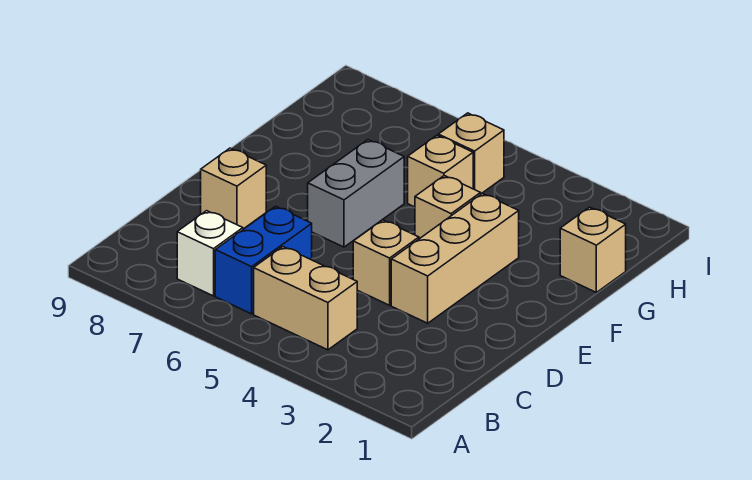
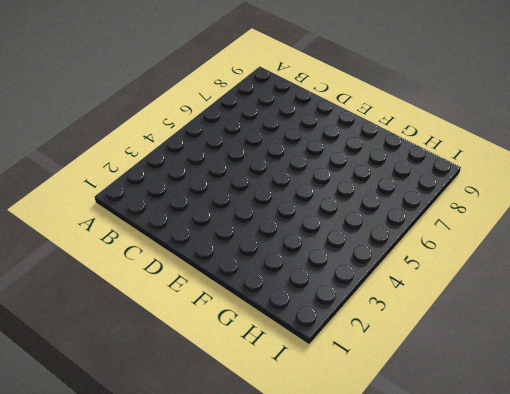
none -> tan 1x2 brick [254,247,357,350]
none -> blue 1x2 brick [215,206,312,314]

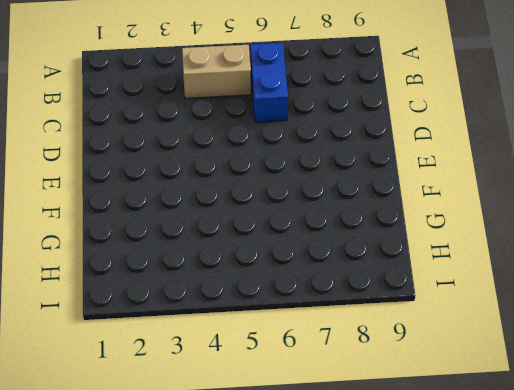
none -> white 1x1 brick [177,211,243,296]
none -> tan 1x3 brick [391,194,519,323]

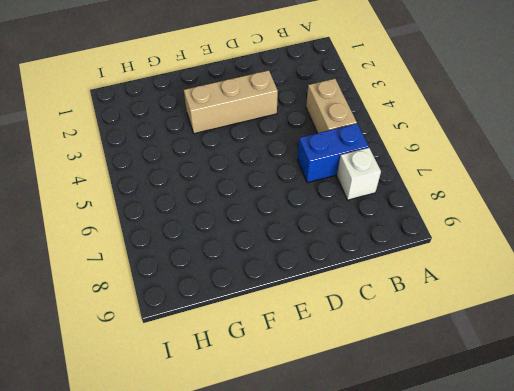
none -> tan 1x1 brick [353,220,419,305]
none -> tan 1x1 brick [201,148,266,229]

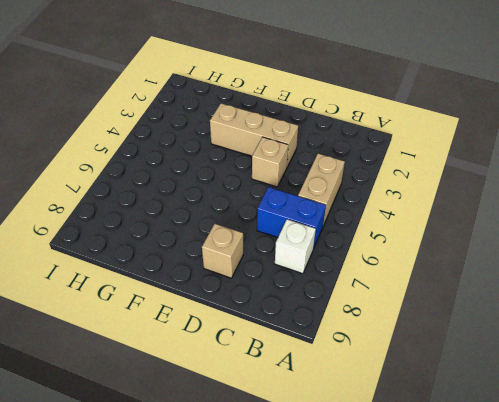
none -> grey 1x2 brick [308,140,404,247]
none -> tan 1x1 brick [415,176,481,239]

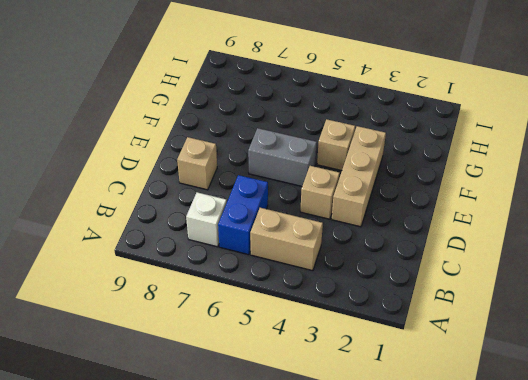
grey 1x2 brick [248,128,317,186] -> grey 1x2 brick turned to [308,140,404,247]
none -> tan 1x1 brick [560,207,626,292]
none -> tan 1x1 brick [408,135,473,207]

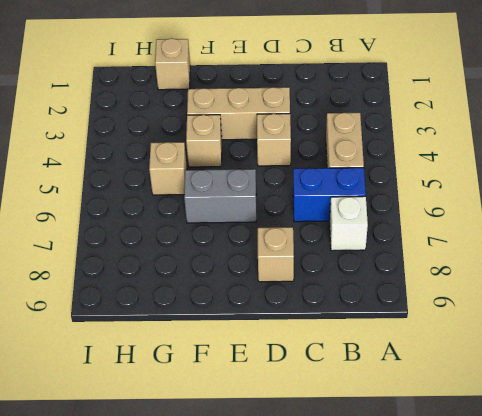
none -> tan 1x1 brick [438,113,504,194]

